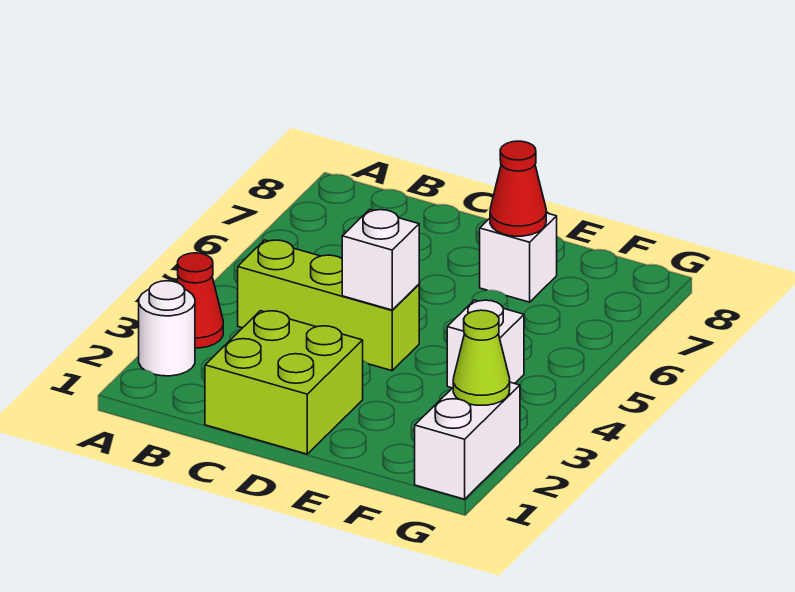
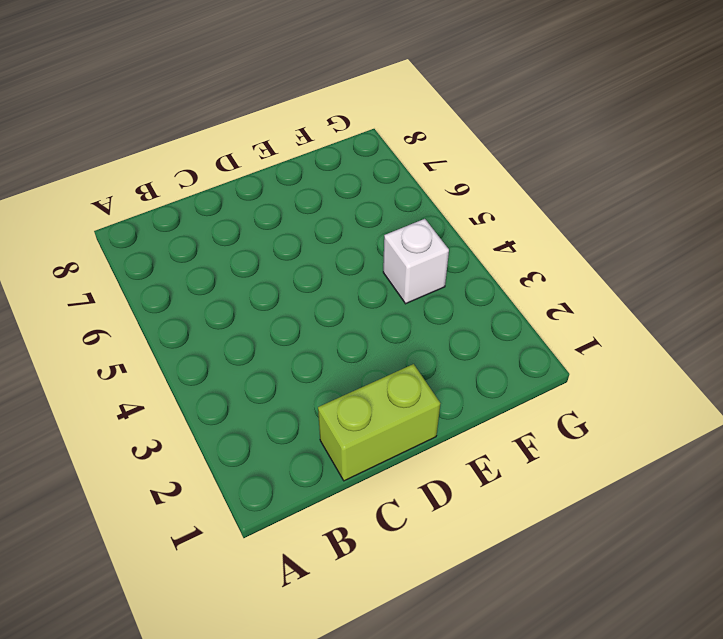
lime 1x2 brick [318,364,440,481] -> lime 2x2 brick [205,311,363,454]
none -> white 1x1 round brick [139,281,195,376]
none -> red 1x1 cone [177,253,223,348]

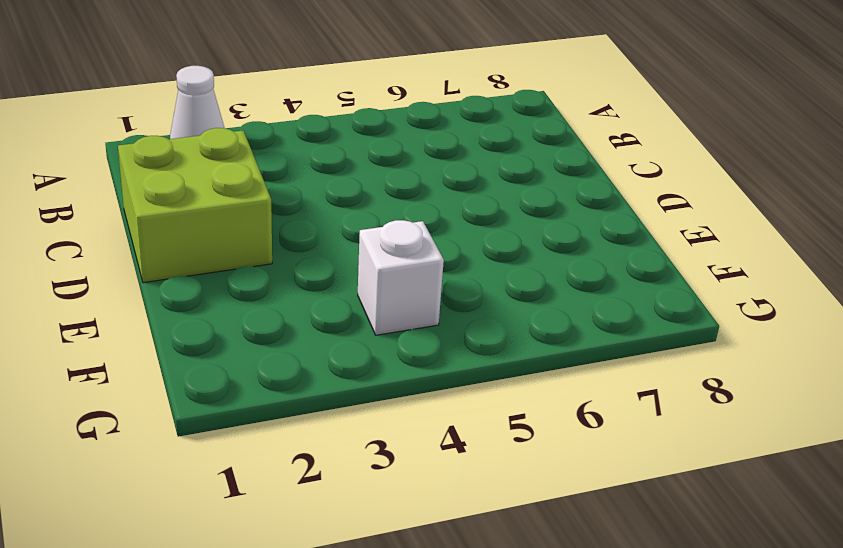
white 1x1 cone [170,66,224,139] -> white 1x1 round brick [139,281,195,376]
none -> red 1x1 cone [177,253,223,348]
none -> lime 1x3 brick [238,240,419,371]

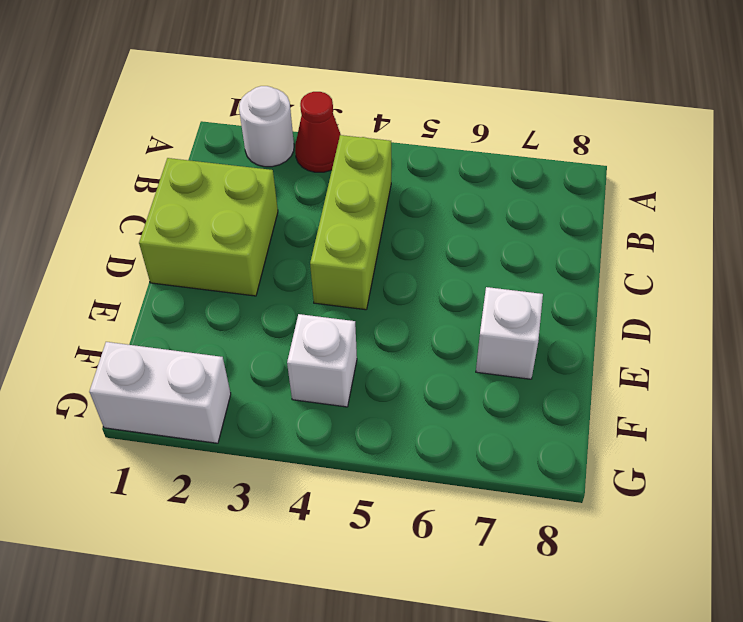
none -> white 1x1 brick [342,210,419,310]
none -> red 1x1 cone [490,141,546,236]

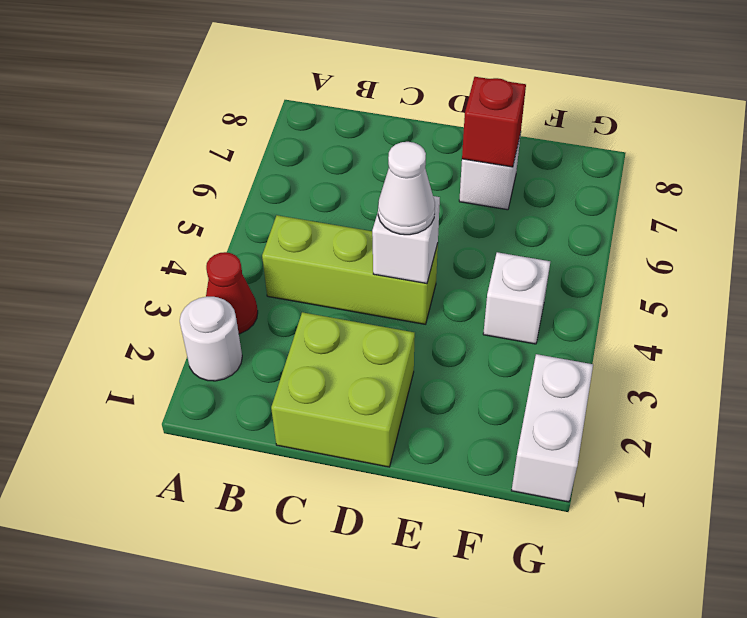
white 1x1 cone [378,142,435,235] -> none
red 1x1 brick [462,77,526,167] -> red 1x1 cone [490,141,546,236]
none -> lime 1x1 cone [453,310,510,405]

